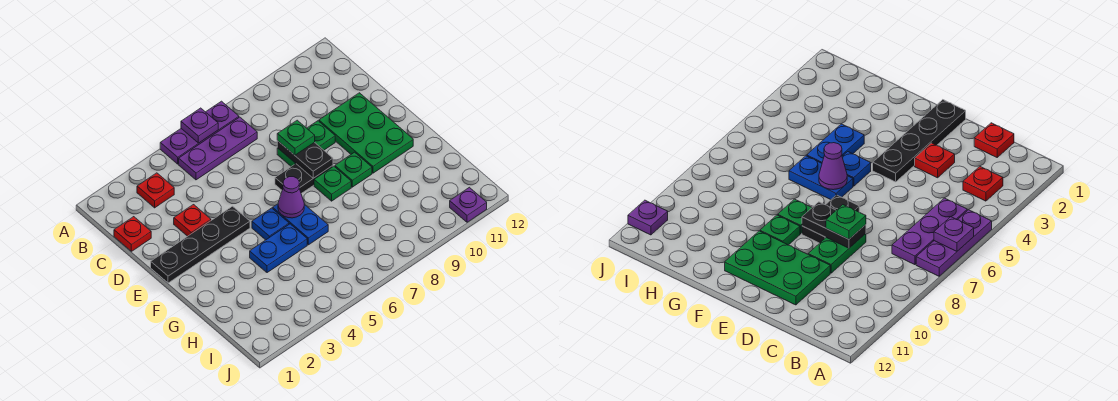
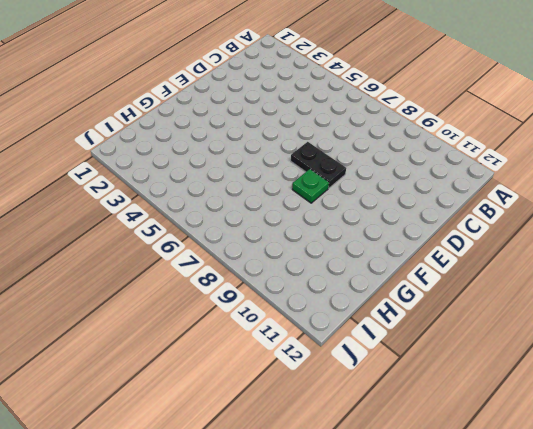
none -> purple 1x3 plate [160,101,239,164]
none -> red 1x1 plate [137,173,174,208]
none -> purple 1x3 plate [179,117,257,180]

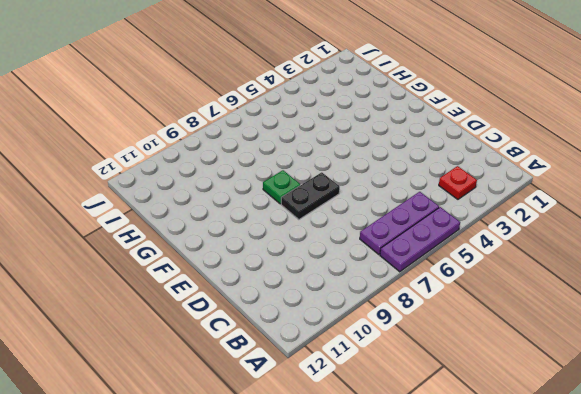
none -> red 1x1 plate [114,217,151,251]
none -> red 1x1 plate [174,205,211,236]
none -> green 1x2 plate [277,121,335,166]

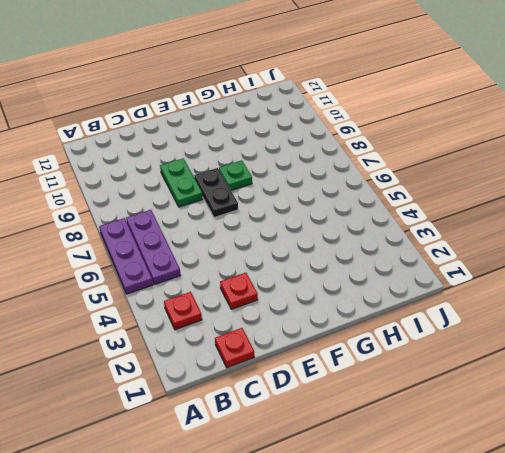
none -> green 2x3 plate [319,93,413,173]
none -> black 1x4 plate [151,206,250,283]
none -> blue 1x1 plate [252,208,289,240]

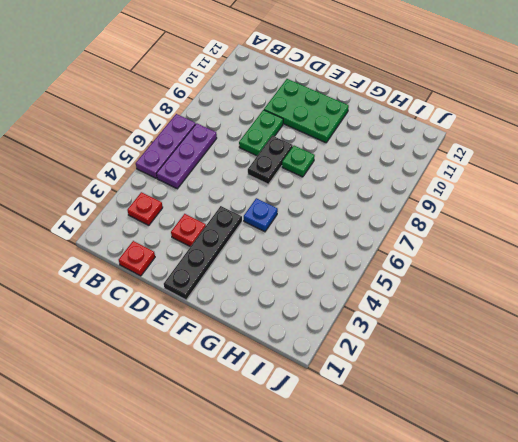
none -> blue 1x2 plate [273,204,328,245]
none -> green 1x1 plate [335,152,372,187]
none -> blue 1x2 plate [250,224,307,273]

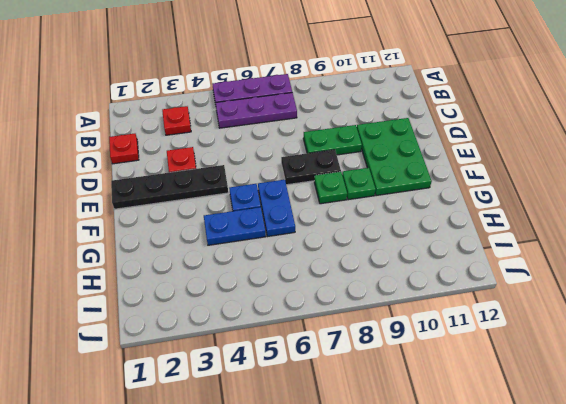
none -> purple 1x1 plate [450,187,487,222]
none -> purple 1x1 plate [181,108,218,143]
none -> black 1x2 plate [277,141,333,178]

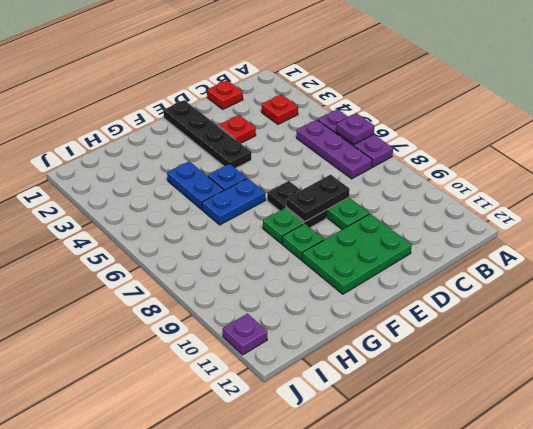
none -> purple 1x1 cone [278,177,304,218]
none -> green 1x1 plate [277,120,315,155]

